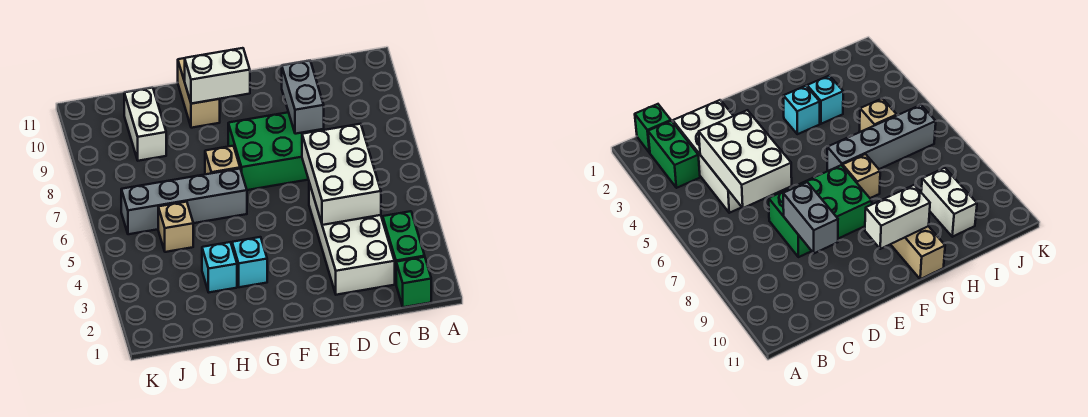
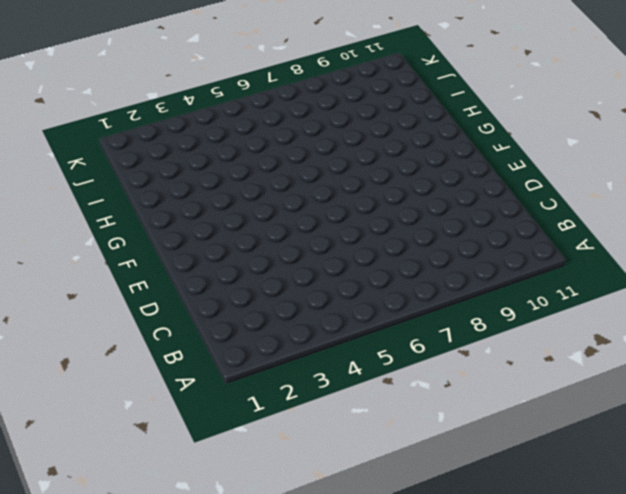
none -> green 1x1 brick [396,257,431,307]
none -> green 1x2 brick [383,211,425,283]
none -> white 2x4 brick [309,183,395,295]

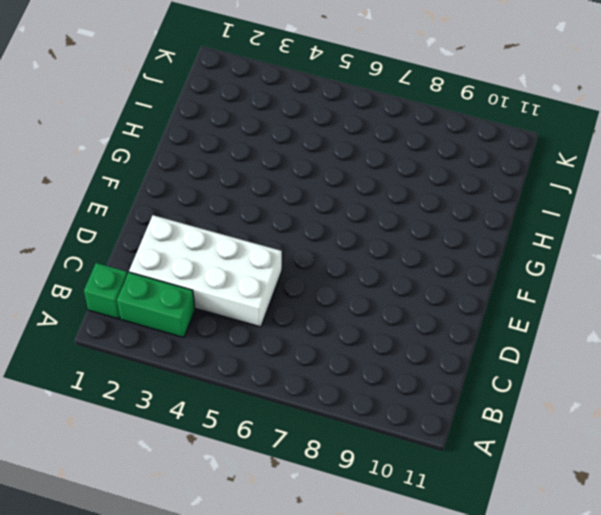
none -> green 2x3 brick [228,112,324,190]
none -> cyan 1x1 brick [232,237,267,287]
none -> grey 1x4 brick [121,169,247,234]

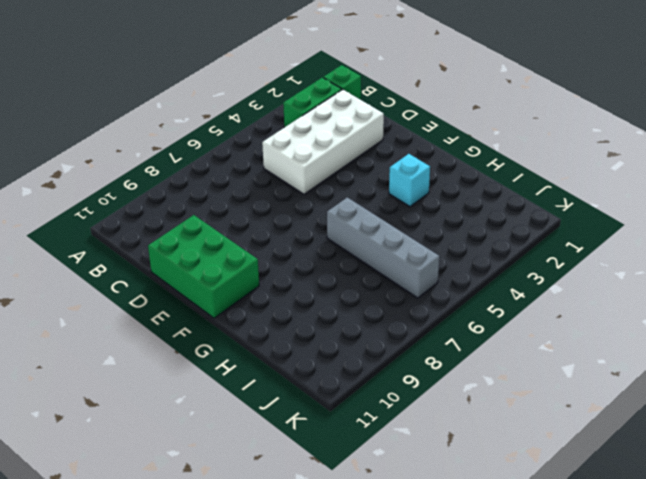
green 2x3 brick [148,215,259,318] -> green 2x3 brick moved to [228,112,324,190]
none -> tan 1x1 brick [205,146,240,174]
none -> tan 1x2 brick [178,58,220,128]
none -> cyan 1x1 brick [202,242,237,292]

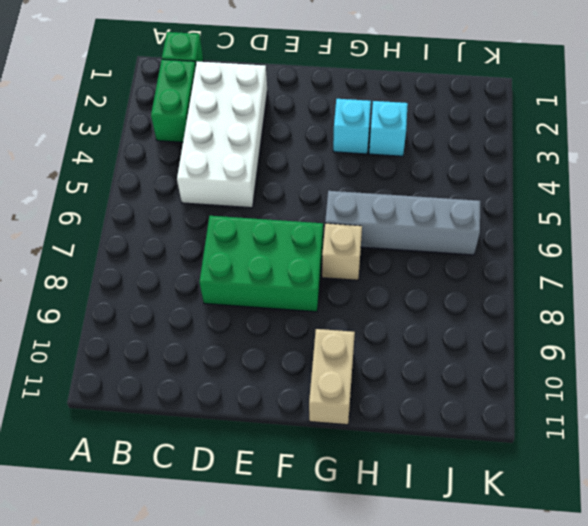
none -> tan 1x1 brick [158,202,193,252]
none -> white 1x2 brick [124,88,166,161]
none -> white 2x3 brick [302,124,381,225]

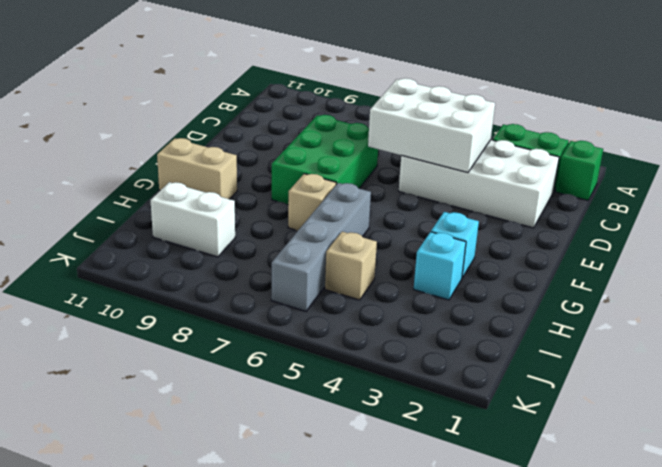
none -> grey 1x2 brick [282,61,324,134]
none -> white 1x2 brick [185,48,250,104]

